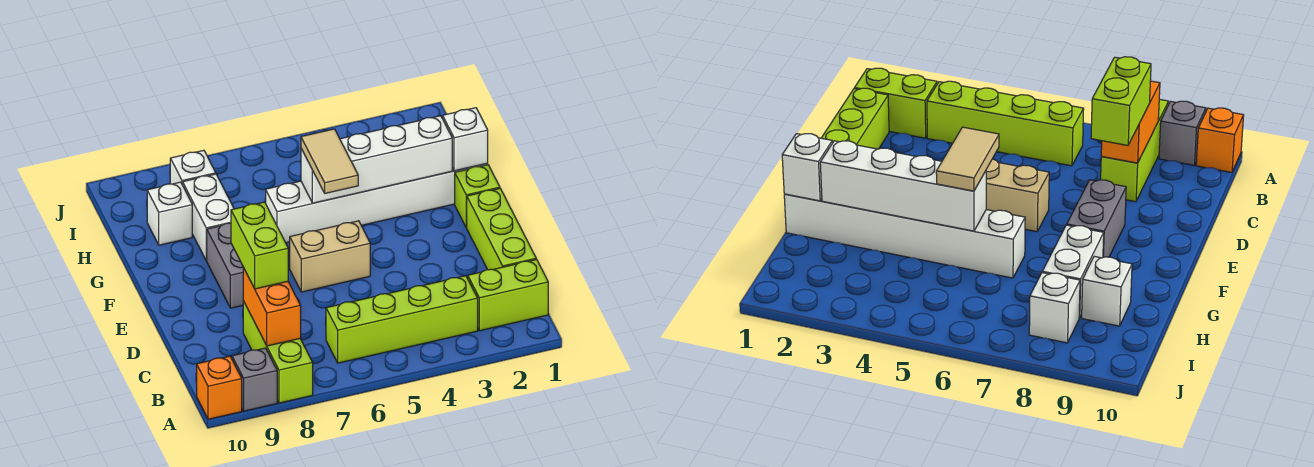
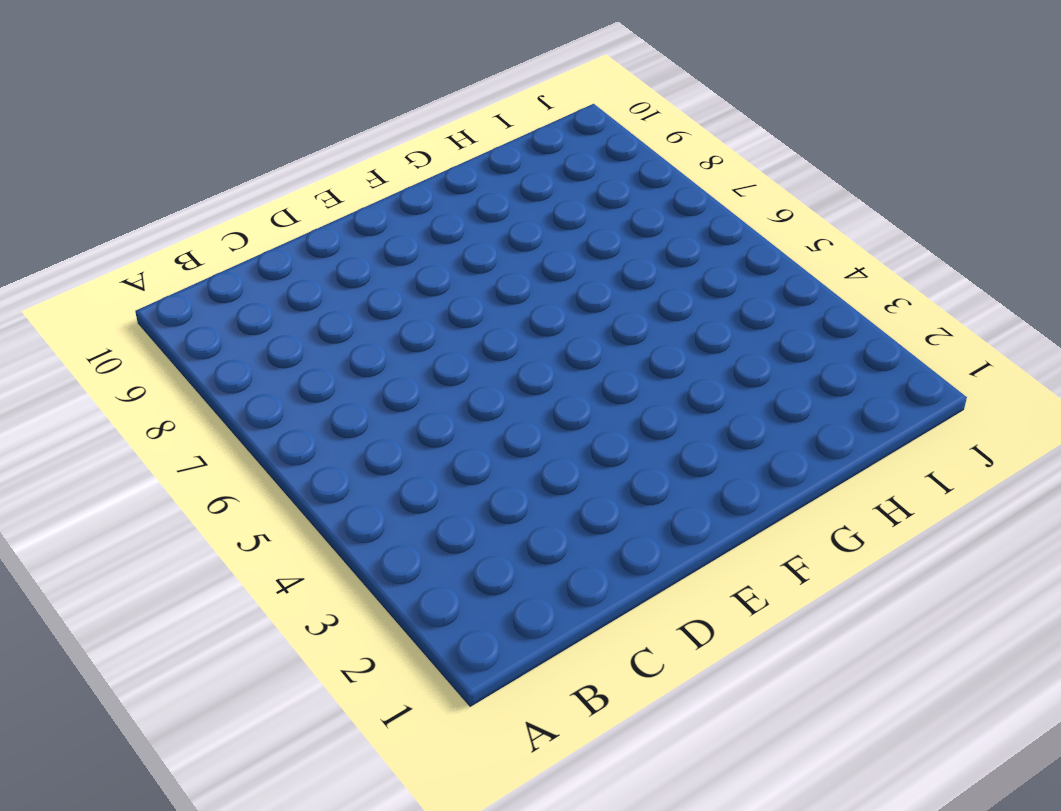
none -> lime 1x3 brick [243,301,313,403]
none -> grey 1x1 brick [232,348,277,411]
none -> orange 1x1 brick [197,356,242,419]

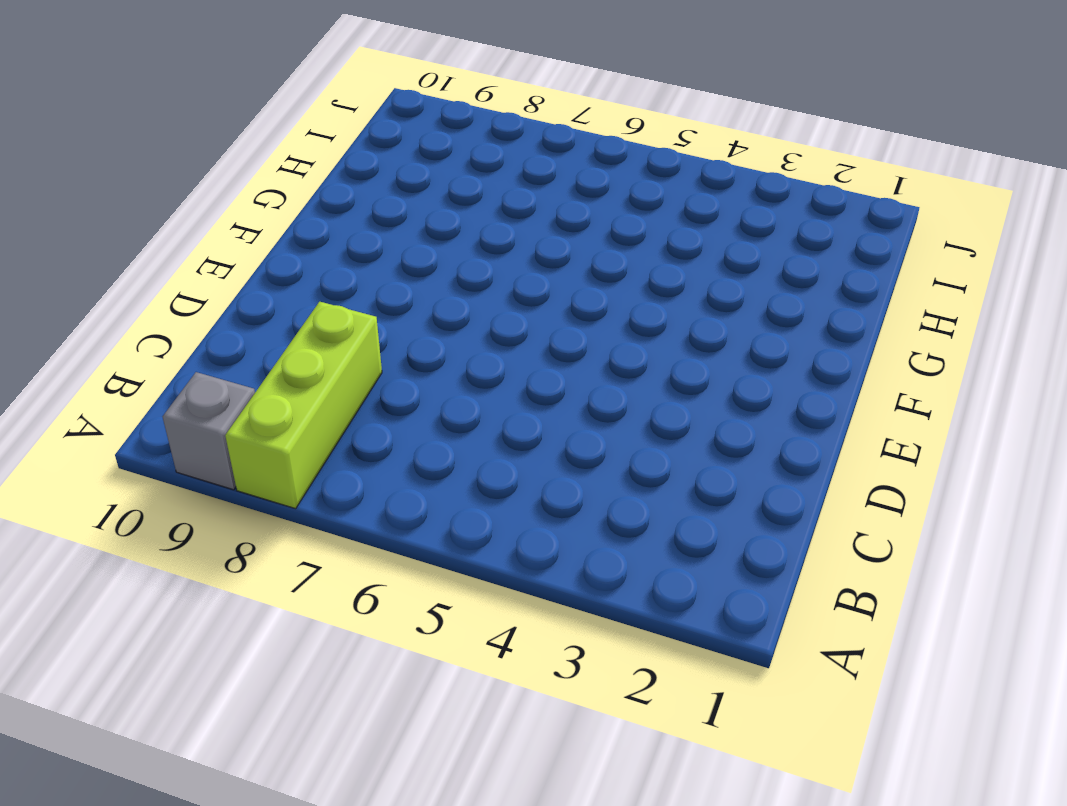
none -> orange 1x1 brick [197,356,242,419]
none -> lime 1x2 brick [468,259,548,331]
none -> lime 1x4 brick [326,276,478,363]

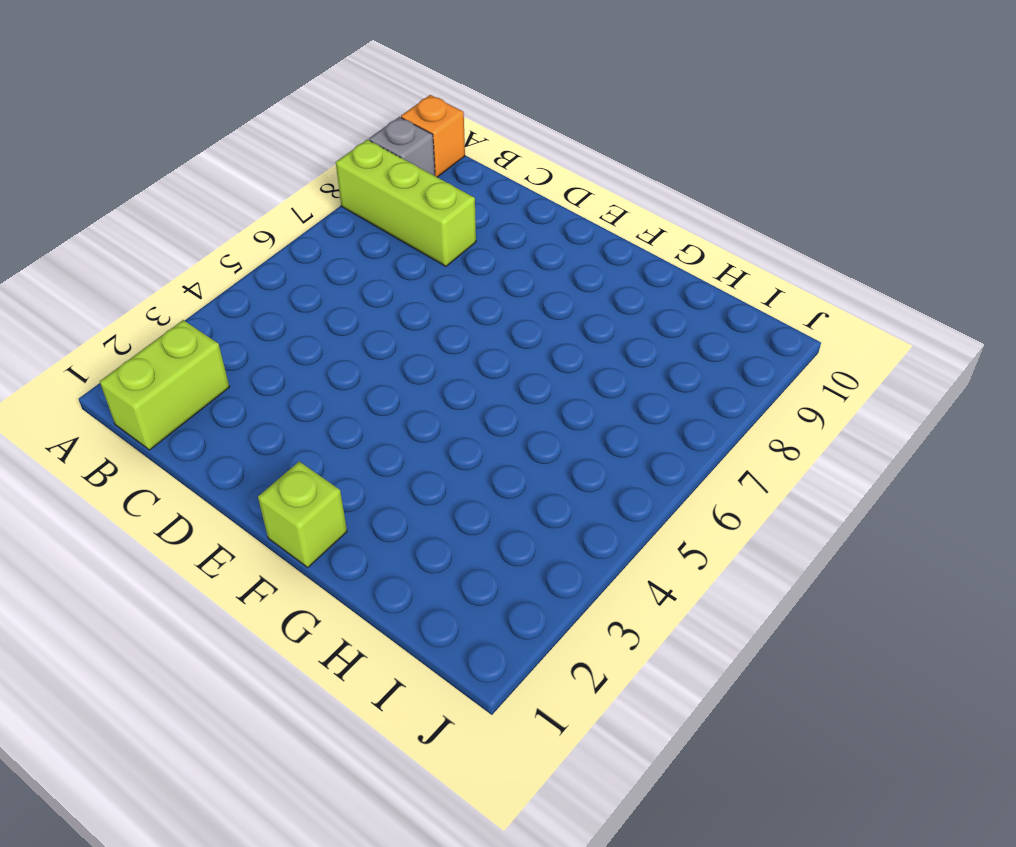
none -> lime 1x4 brick [326,276,478,363]
none -> lime 1x3 brick [467,189,536,270]
none -> tan 1x2 brick [289,221,370,292]

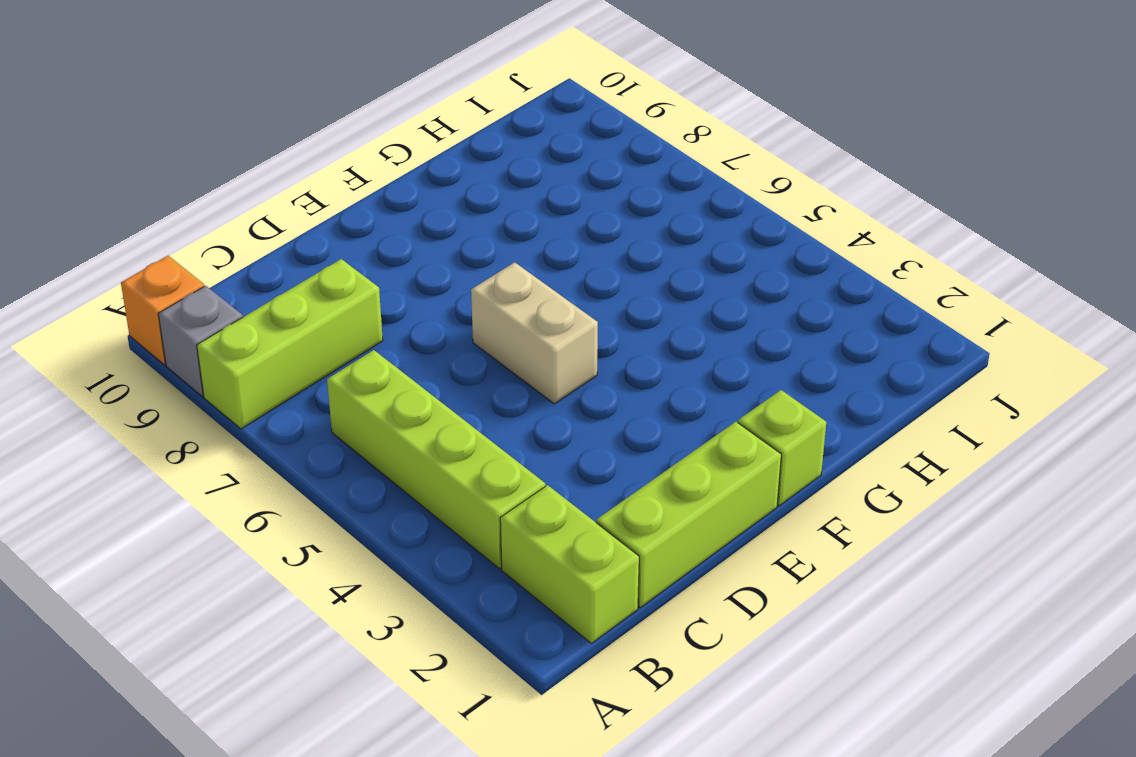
none -> grey 1x2 brick [207,223,243,308]
none -> white 1x6 brick [266,164,488,243]
none -> white 1x2 brick [183,174,234,261]

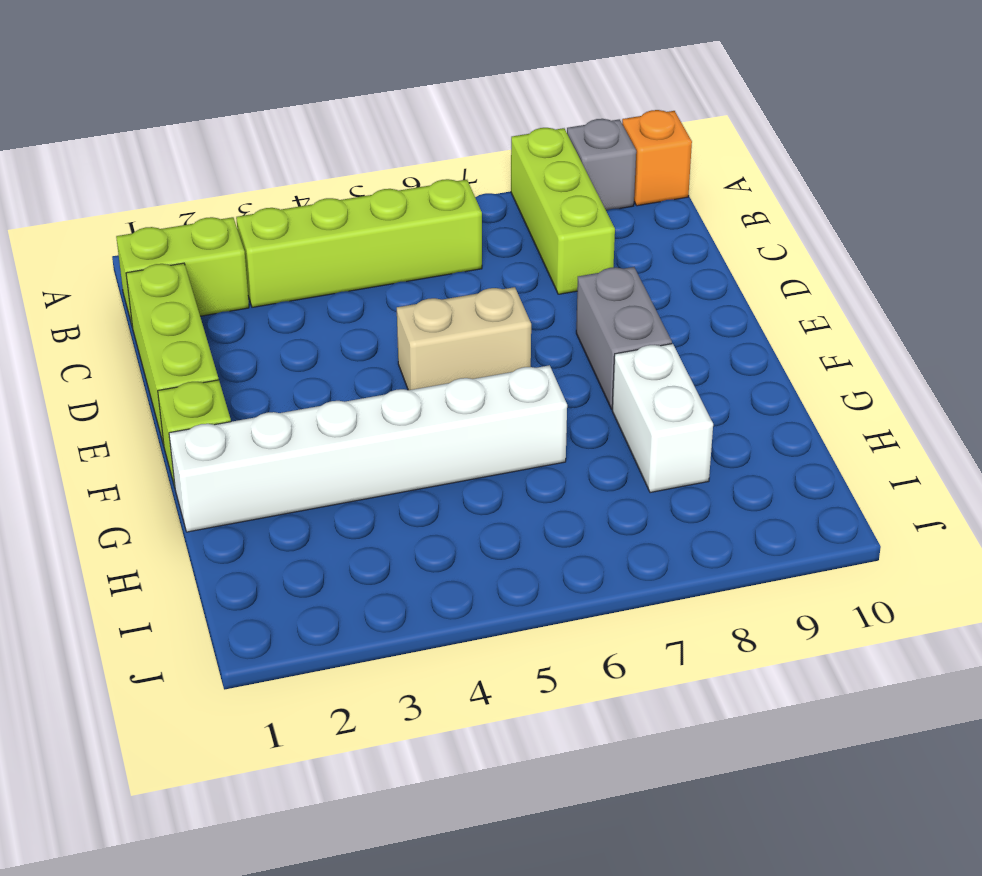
none -> white 1x1 brick [147,182,192,245]
none -> white 1x1 brick [170,150,216,185]
none -> orange 1x2 brick [243,267,301,346]

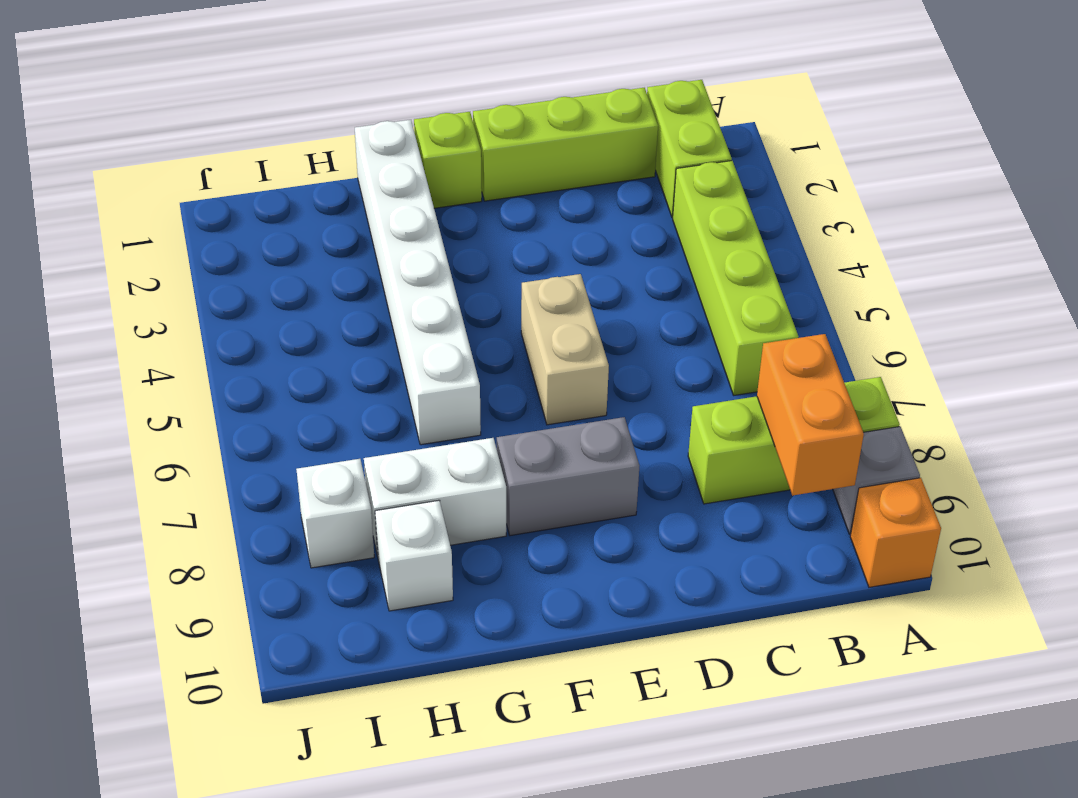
orange 1x2 brick [757,334,864,496] -> orange 1x2 brick turned to [243,267,301,346]
none -> white 1x1 brick [443,108,488,171]
none -> white 1x4 brick [301,116,452,203]
none -> lime 1x2 brick [231,202,288,289]

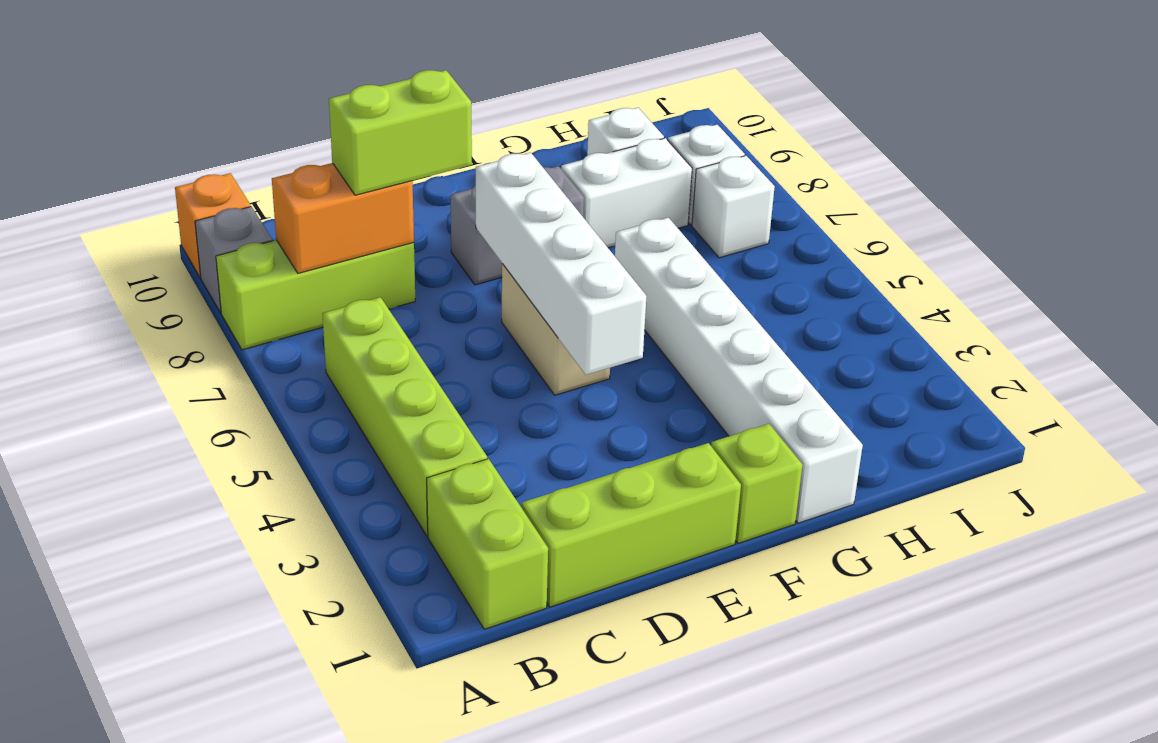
white 1x4 brick [476,153,647,375] -> white 1x4 brick moved to [301,116,452,203]
white 1x1 brick [692,156,775,258] -> white 1x1 brick moved to [443,108,488,171]
none -> tan 1x2 tile [301,129,358,193]

